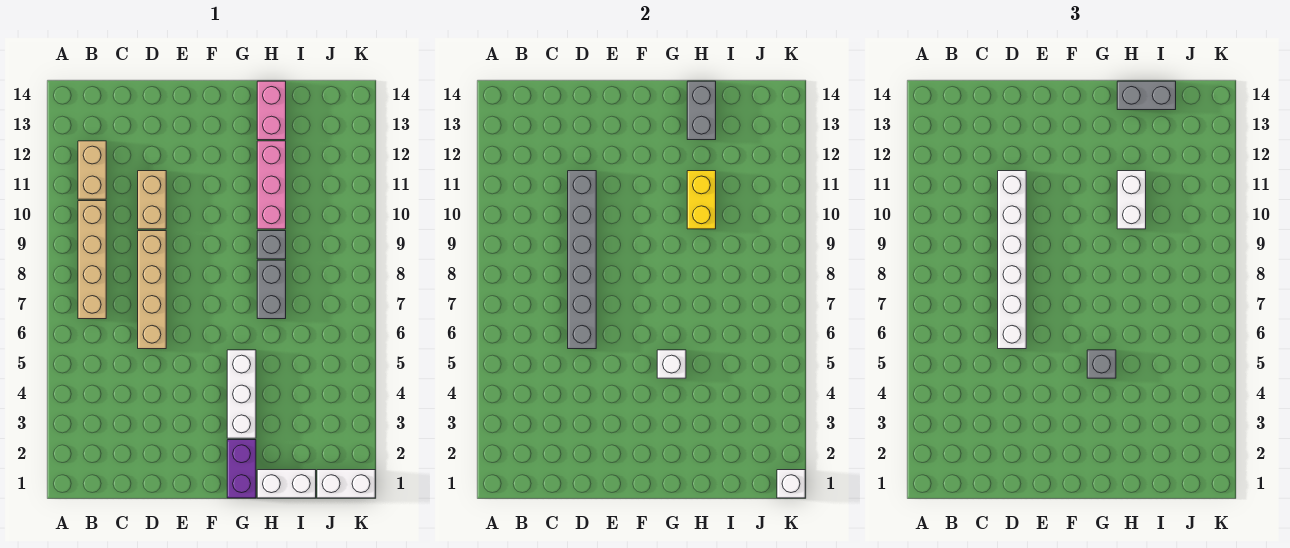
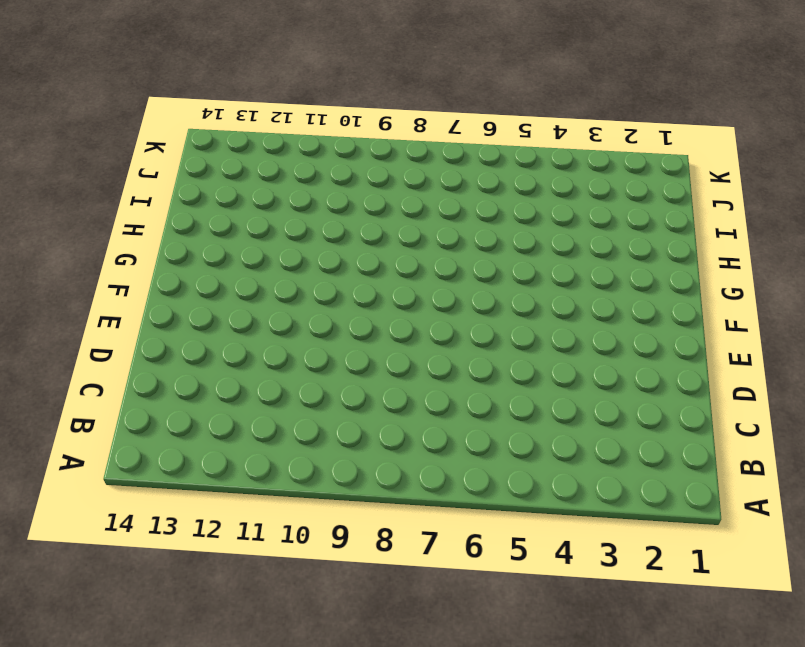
none -> tan 1x4 brick [78,201,106,319]
none -> tan 1x2 brick [78,141,106,199]
none -> tan 1x4 brick [138,231,166,349]

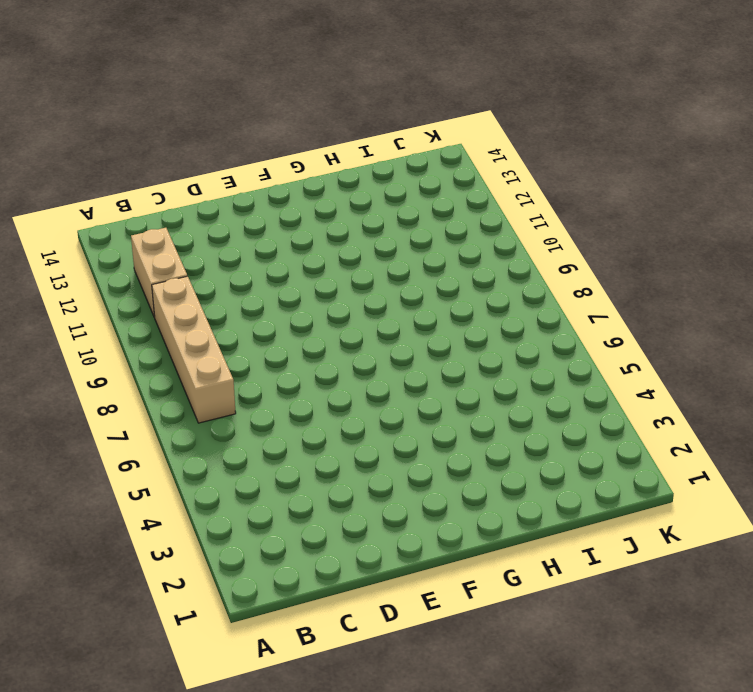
none -> tan 1x4 brick [138,231,166,349]
none -> tan 1x2 brick [138,171,166,229]
none -> purple 1x2 brick [227,440,256,498]

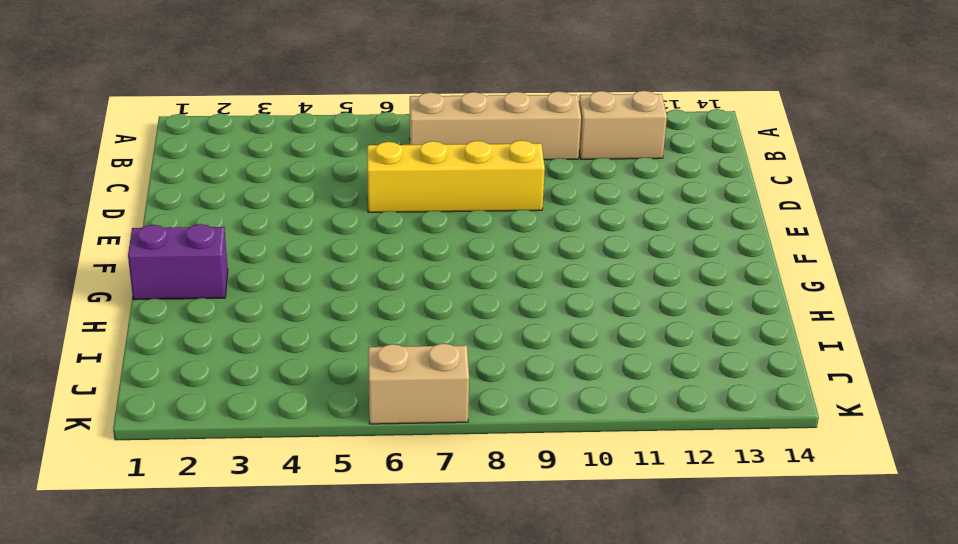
yellow 1x4 brick [367,140,545,212] -> tan 1x4 brick [138,231,166,349]
tan 1x2 brick [368,343,469,424] -> tan 1x2 brick moved to [138,171,166,229]
none -> white 1x3 brick [227,350,256,438]
none -> white 1x2 brick [257,470,316,498]
none -> grey 1x2 brick [257,260,286,319]

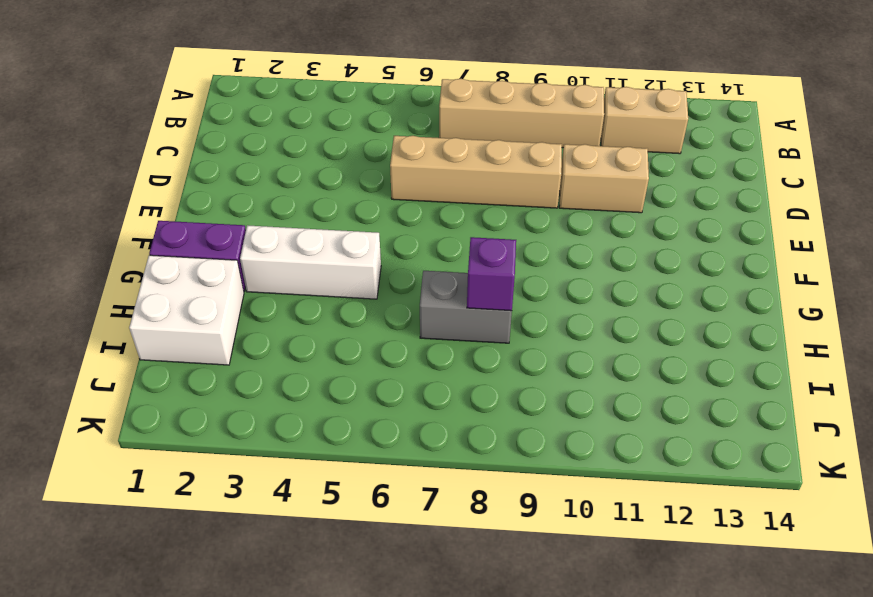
white 2x2 brick [129,255,244,365] -> white 1x2 brick [257,470,316,498]
purple 1x1 brick [467,237,516,311] -> none
none -> grey 1x1 brick [257,231,286,259]
none -> pink 1x3 brick [257,141,286,229]
none -> pink 1x2 brick [257,81,286,140]

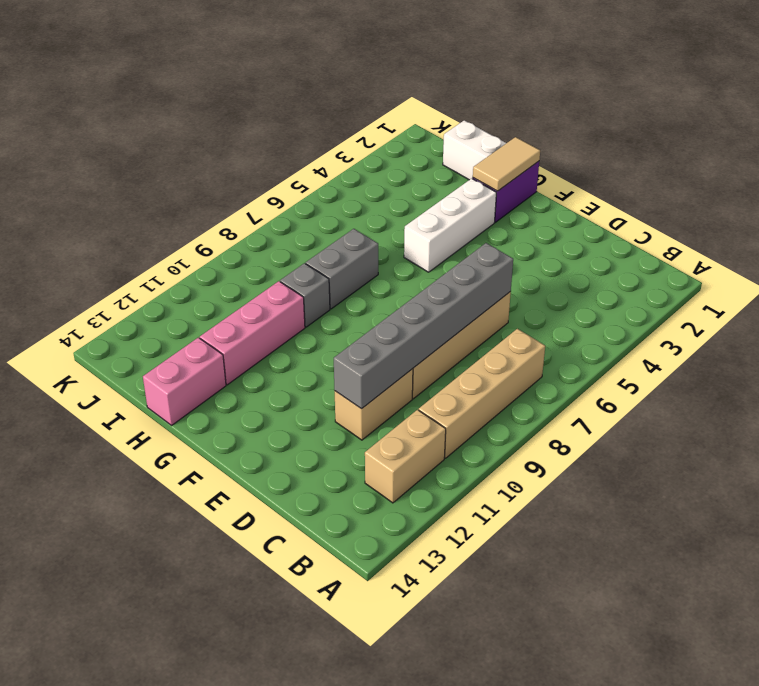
tan 1x2 tile [473,137,540,191] -> none
none -> white 1x2 brick [317,470,375,498]
none -> white 1x1 brick [657,350,686,378]
none -> yellow 1x2 brick [687,171,716,229]

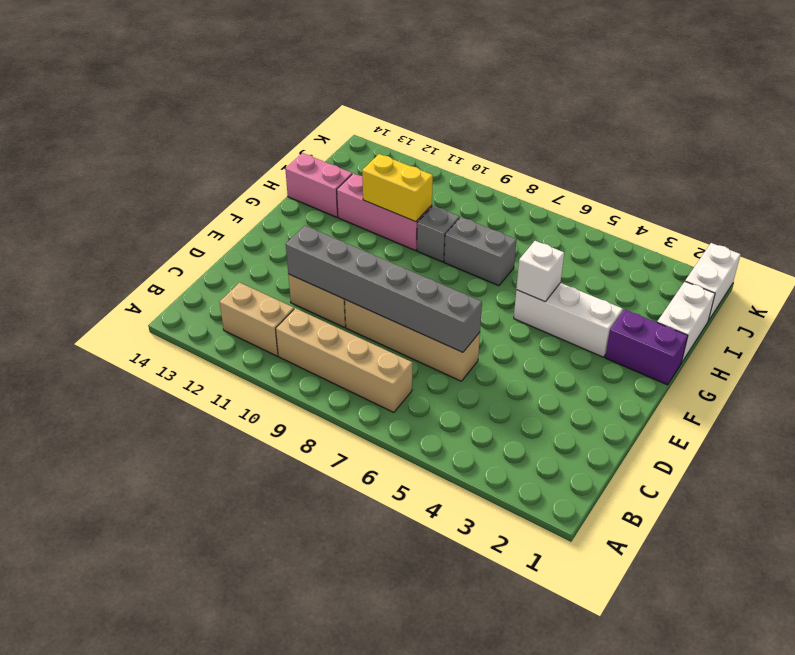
none -> grey 1x2 brick [687,81,716,140]
none -> white 1x1 brick [777,470,805,498]
none -> white 1x6 brick [998,171,1026,349]

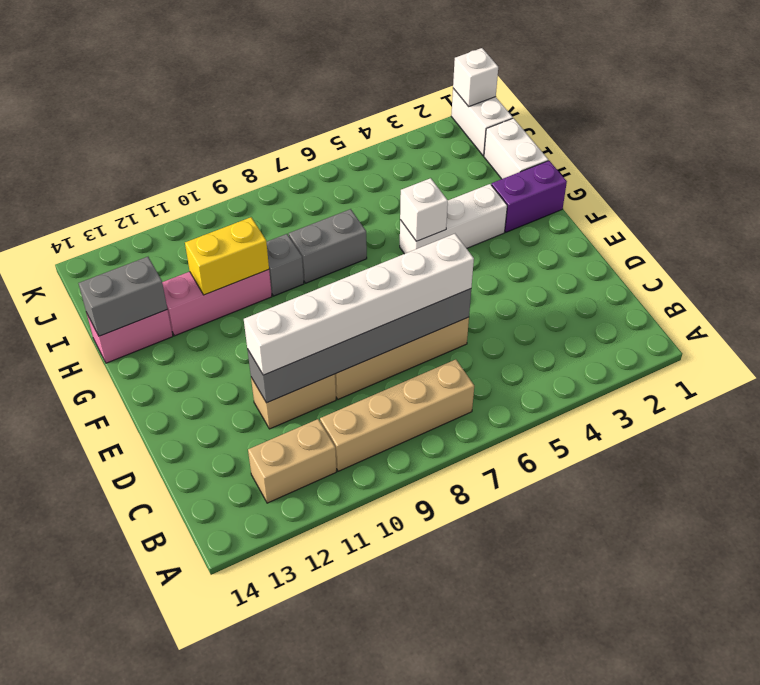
none -> grey 1x1 brick [1087,350,1116,378]
none -> white 1x2 brick [1117,171,1146,229]
none -> grey 1x2 brick [1117,81,1176,110]

